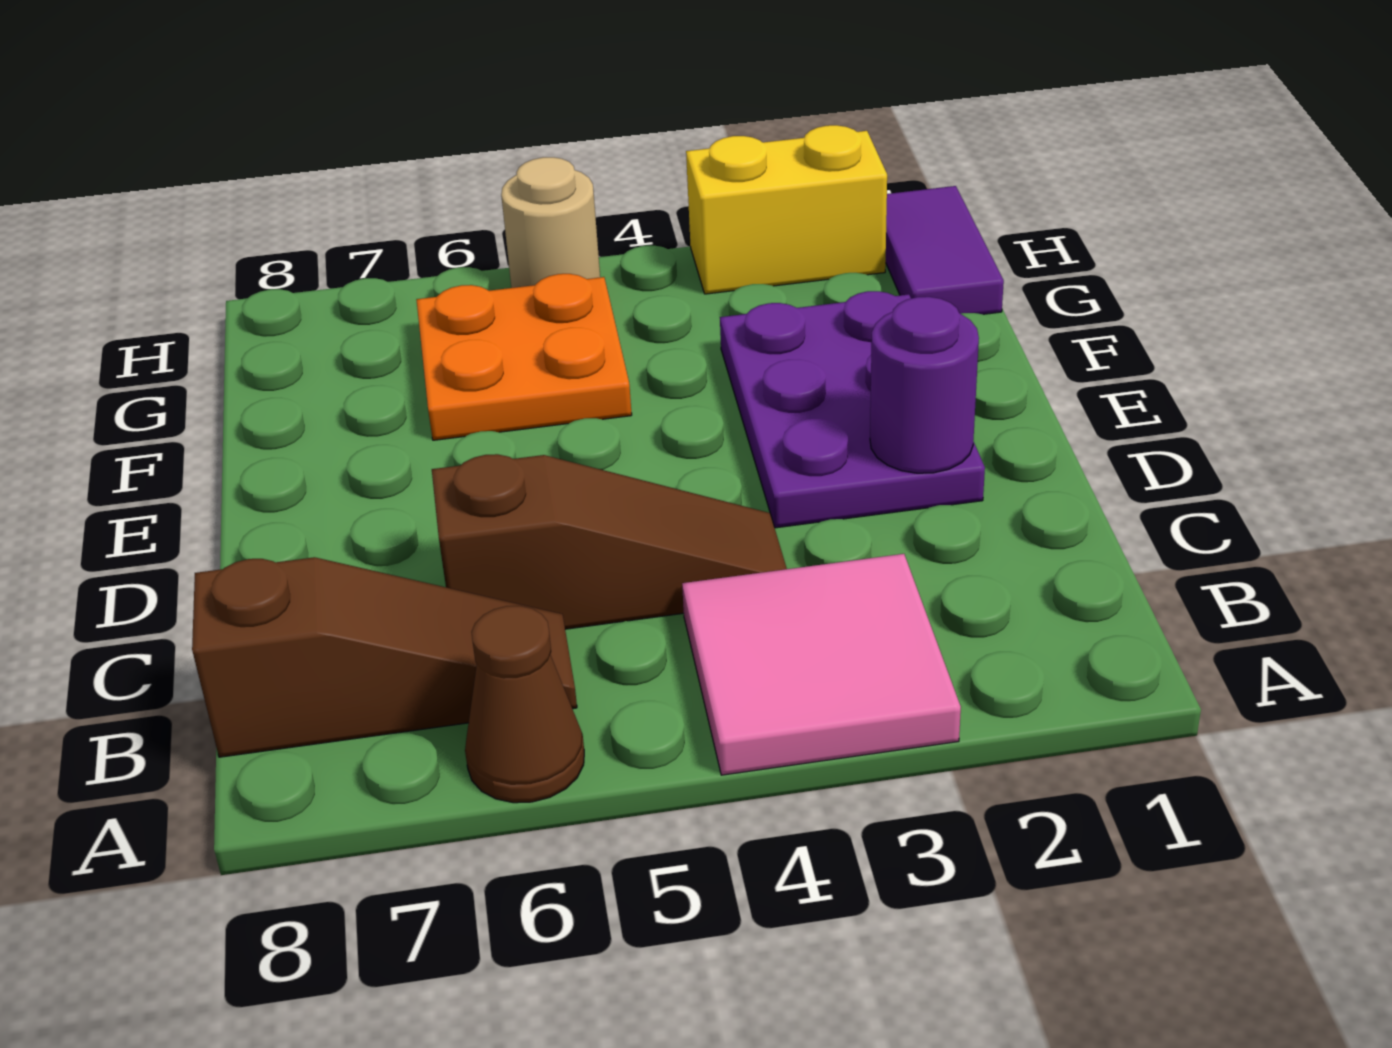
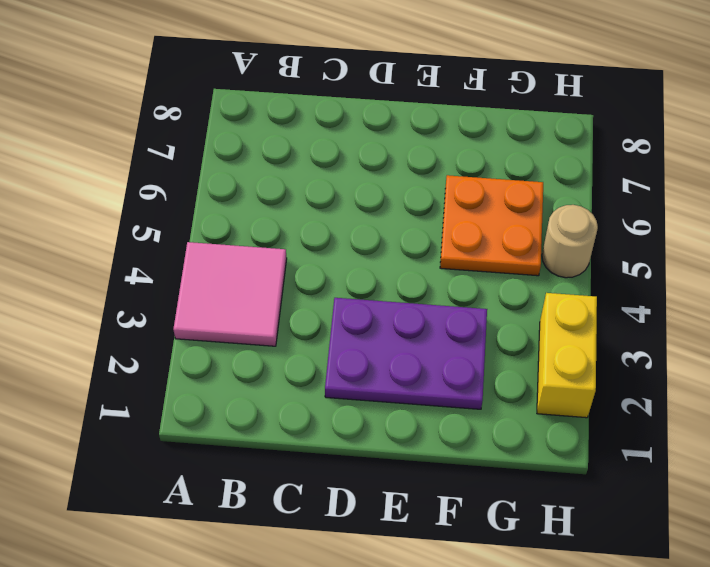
none -> brown 1x1 cone [465,606,584,803]
none -> brown 1x3 slope [192,557,577,757]

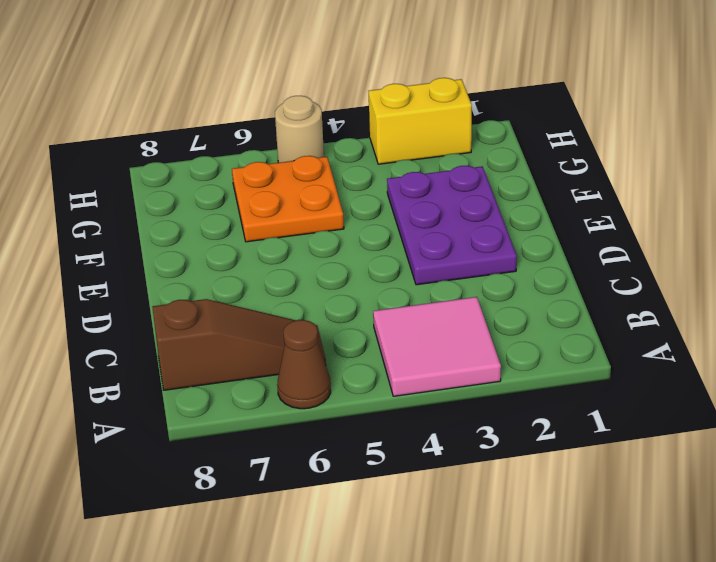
none -> brown 1x3 slope [432,454,787,629]
none -> purple 1x2 tile [886,186,1004,314]

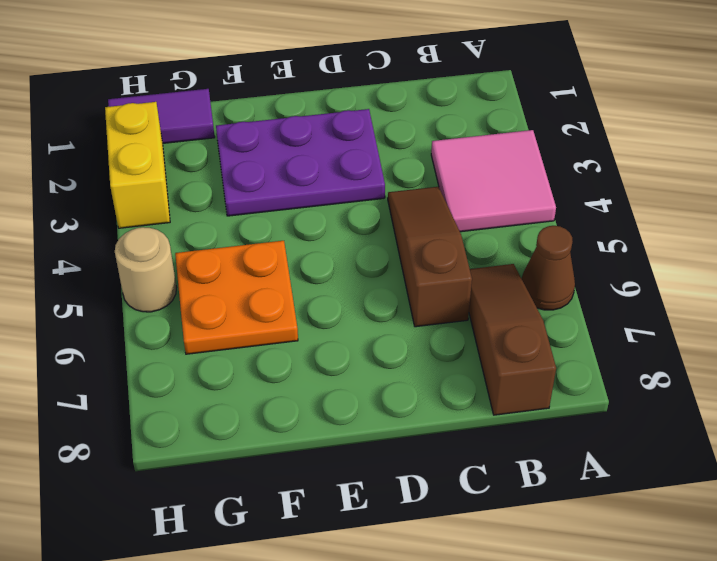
none -> purple 1x1 round brick [870,297,979,473]

